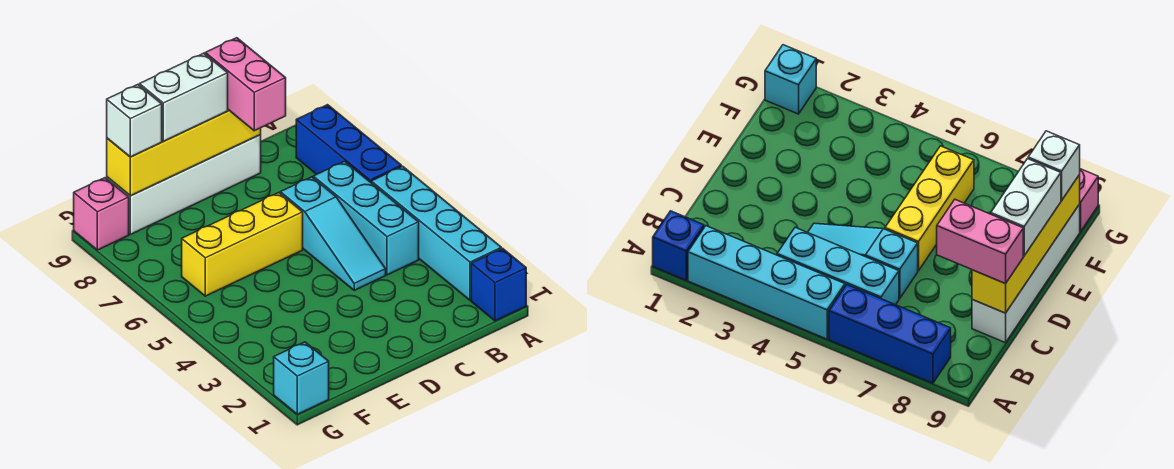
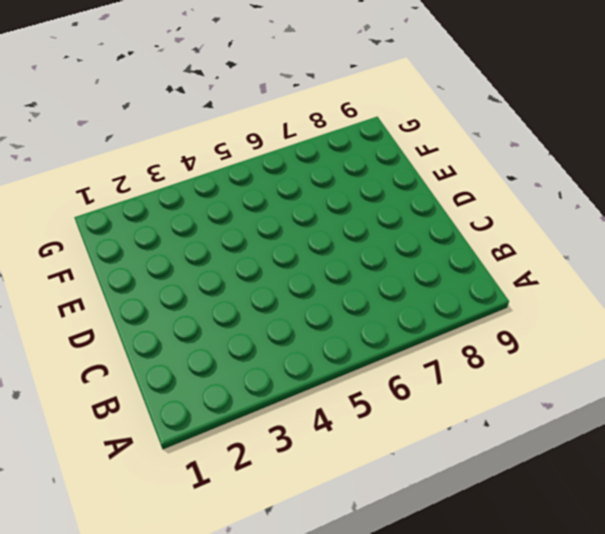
none -> blue 1x1 brick [471,248,526,321]
none -> cyan 1x4 brick [371,166,501,300]
none -> blue 1x3 brick [296,105,401,182]

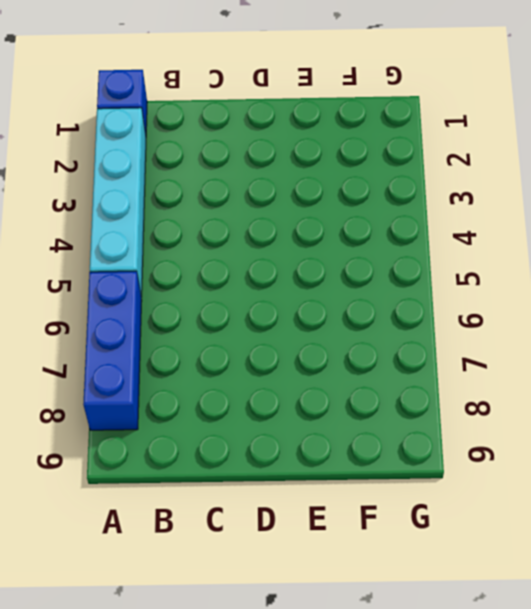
none -> cyan 1x3 brick [313,161,419,275]
none -> cyan 1x3 slope [280,177,386,290]
none -> white 1x4 brick [107,135,261,235]

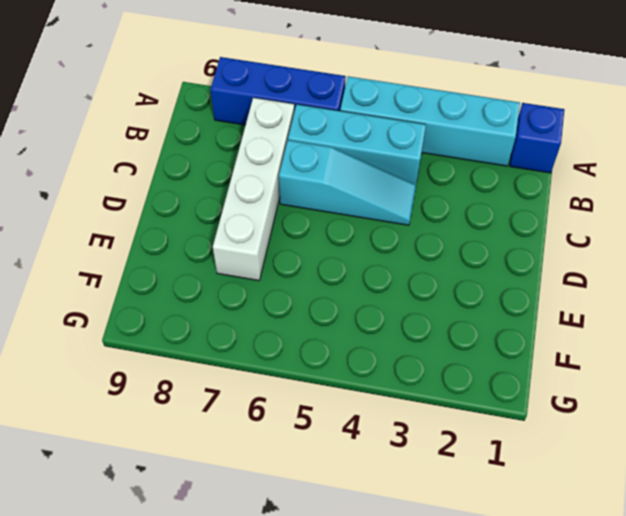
white 1x4 brick [213,98,294,281] -> white 1x4 brick moved to [107,135,261,235]
none -> yellow 1x3 brick [182,193,303,296]
none -> cyan 1x1 brick [274,342,329,414]
none -> pink 1x1 brick [74,178,129,250]

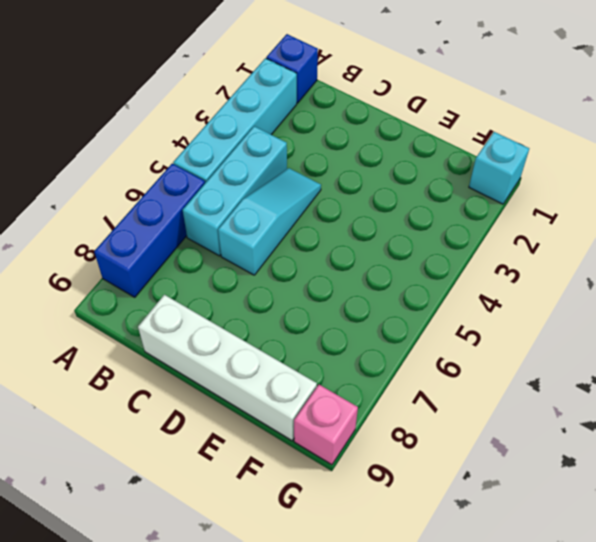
none -> yellow 1x3 brick [182,193,303,296]
none -> yellow 1x4 brick [107,110,261,196]
none -> pink 1x2 brick [205,38,286,131]

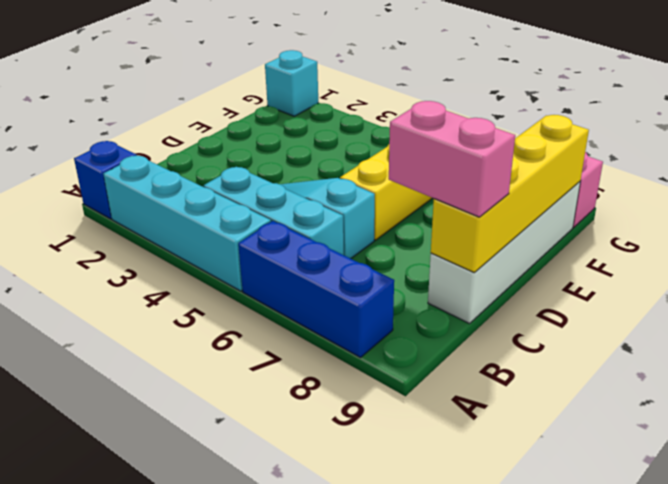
none -> white 1x2 brick [140,53,228,141]
none -> white 1x1 brick [107,85,162,157]

